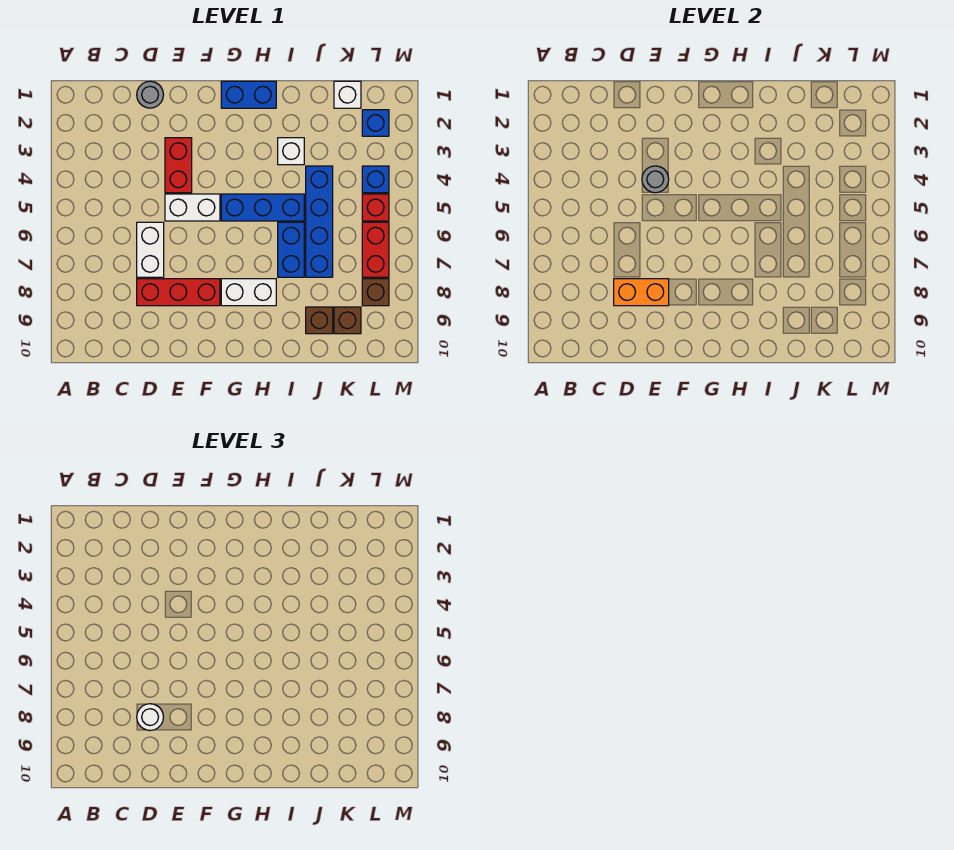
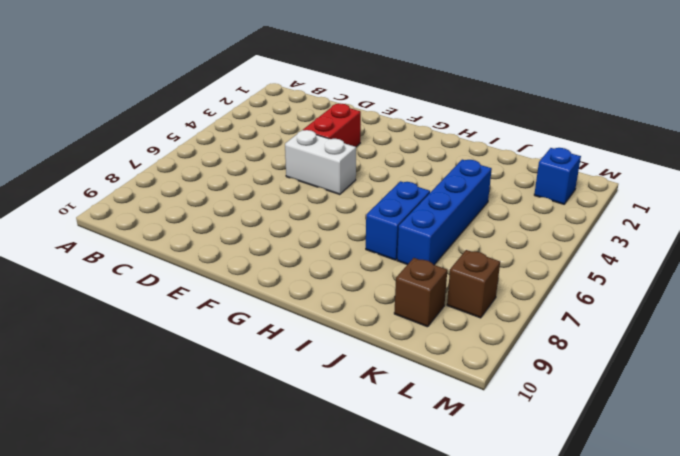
none -> grey 1x1 round brick [137,81,163,108]
none -> white 1x2 brick [137,222,164,277]
none -> red 1x3 brick [137,279,220,306]

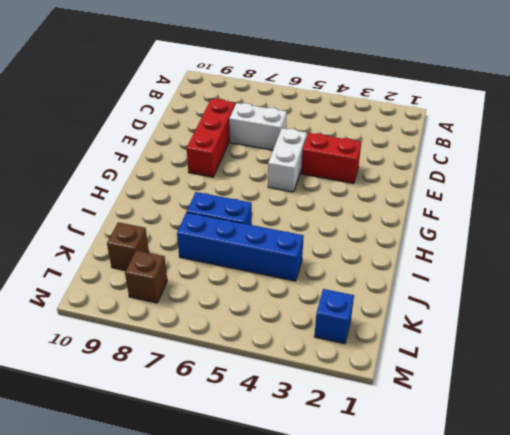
none -> grey 1x1 round brick [137,81,163,108]
none -> blue 1x2 brick [221,81,276,108]
none -> blue 1x3 brick [221,194,304,221]

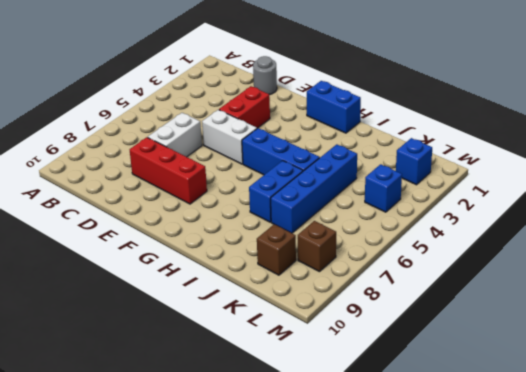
none -> white 1x2 brick [221,279,276,306]
none -> white 1x1 brick [278,138,304,165]
none -> brown 1x1 brick [306,307,333,334]

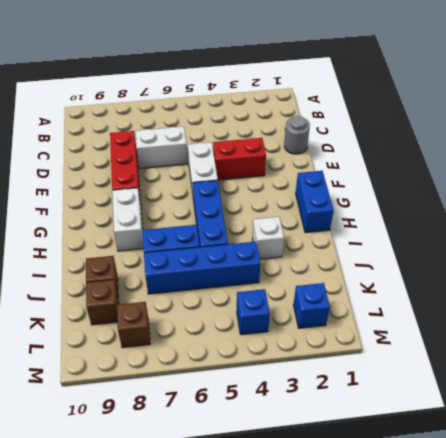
none -> white 1x1 brick [334,81,361,108]
none -> red 1x1 brick [362,194,389,221]
none -> red 1x2 brick [362,222,389,277]

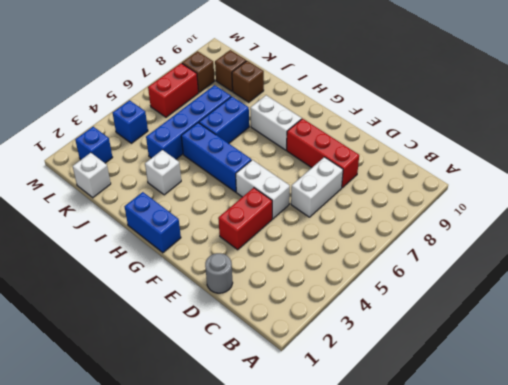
none -> red 1x1 brick [362,194,389,221]
none -> orange 1x2 brick [614,279,669,306]
none -> grey 1x1 round brick [642,166,669,193]

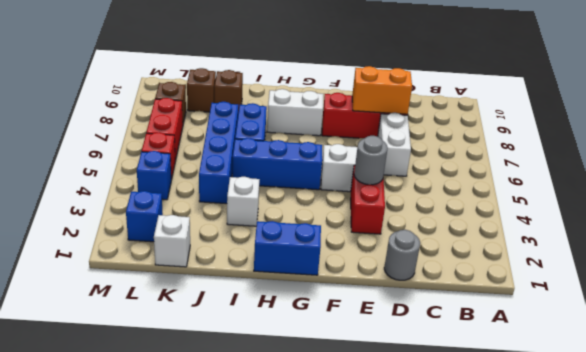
none -> white 1x1 round brick [137,704,163,730]

